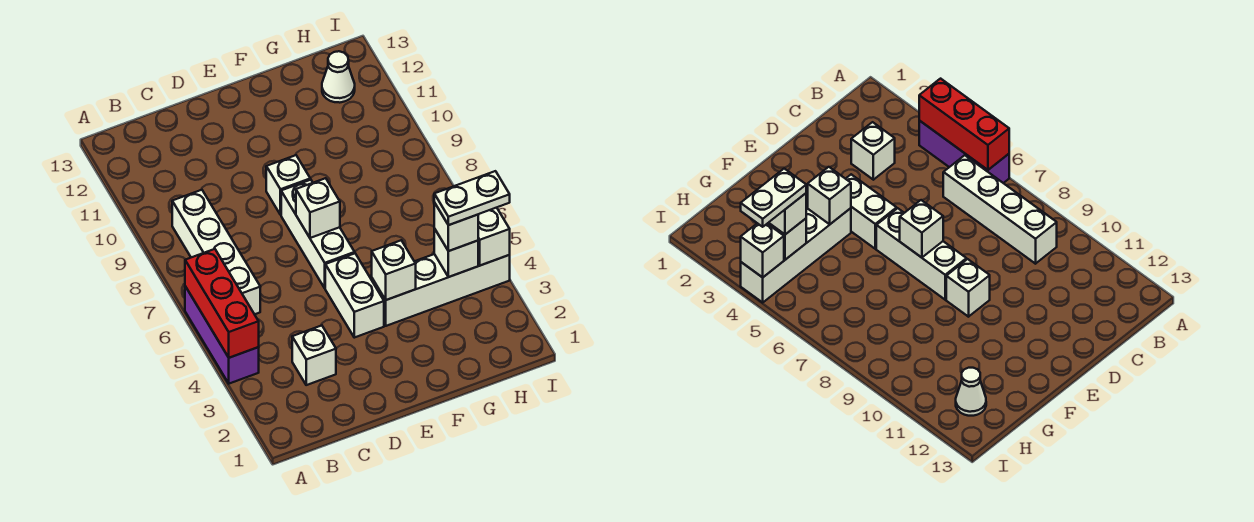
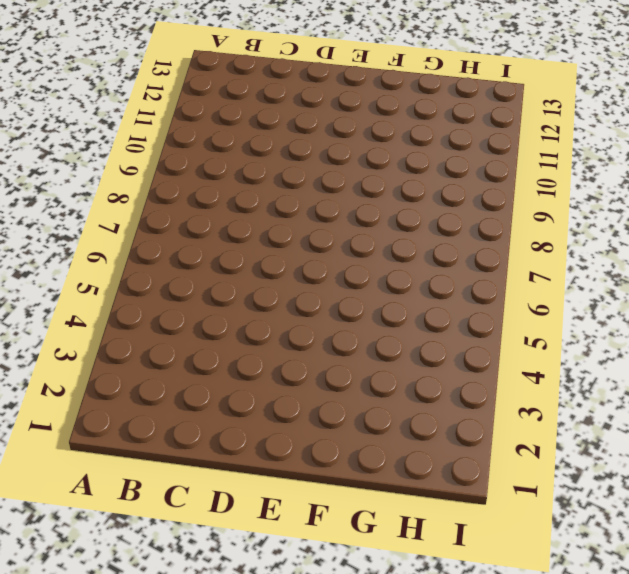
none -> purple 1x3 brick [185,286,259,384]
none -> white 1x4 brick [172,190,260,314]
none -> white 1x1 brick [292,326,336,385]

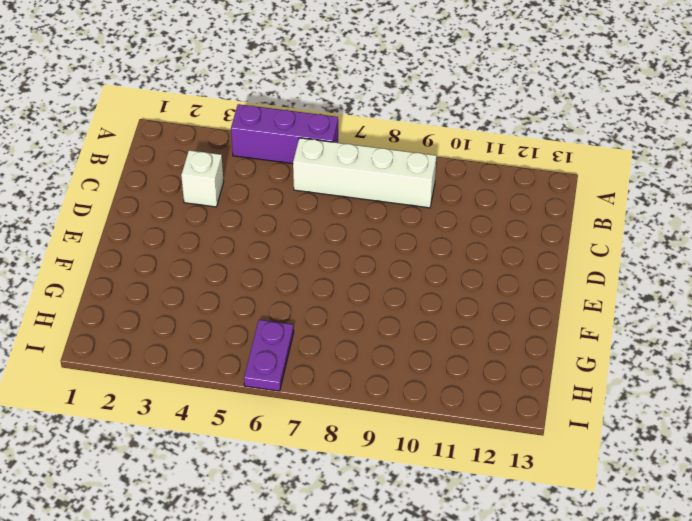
purple 1x2 plate [244,320,294,391] -> none
none -> white 1x2 brick [325,253,384,338]
none -> white 1x3 brick [281,180,355,288]
none -> white 1x1 brick [266,155,310,215]

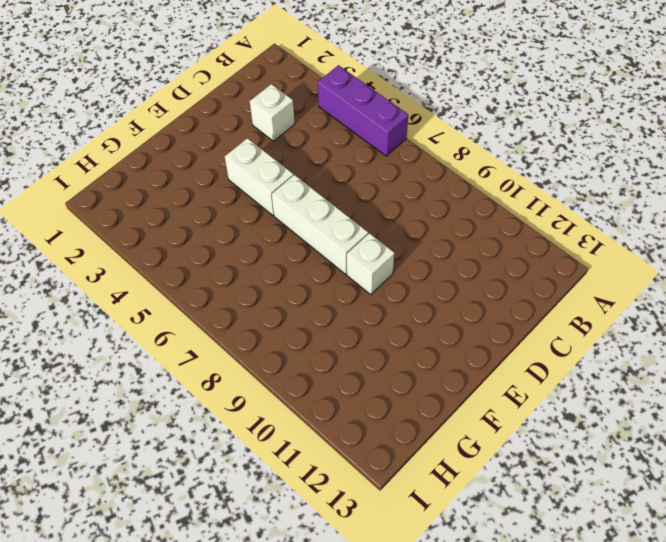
none -> white 1x4 brick [172,190,260,314]
none -> white 1x4 brick [372,254,510,326]
none -> white 1x1 cone [322,51,355,103]

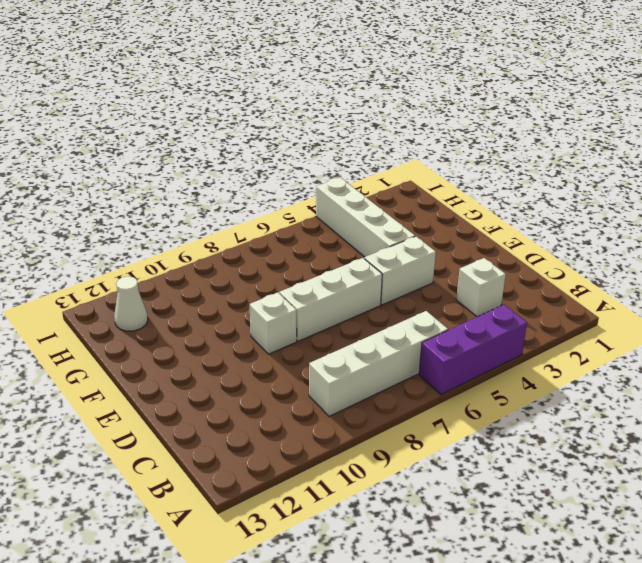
none -> red 1x3 brick [185,249,259,358]
none -> white 1x1 brick [296,178,340,238]
none -> white 1x1 brick [372,240,416,300]

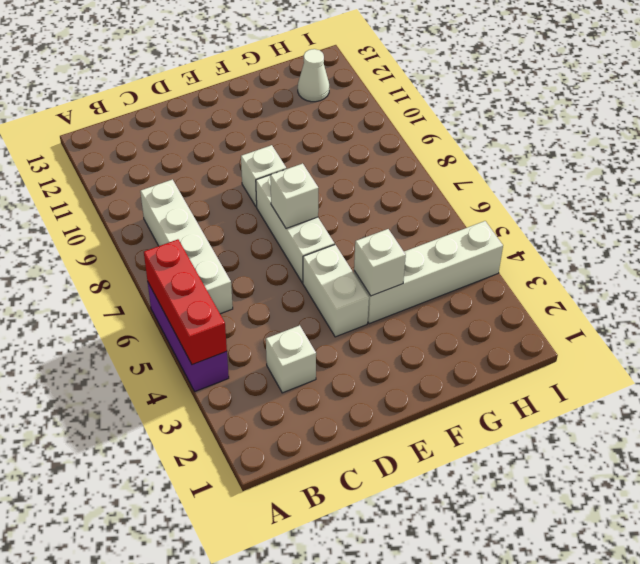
none -> white 1x1 brick [434,229,478,277]
none -> white 1x1 brick [478,208,510,265]
none -> white 1x1 brick [434,203,478,251]

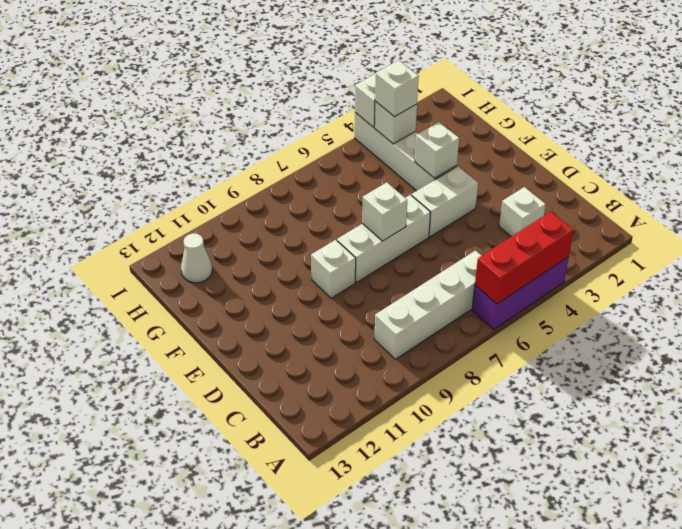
none -> white 1x2 plate [434,171,510,225]

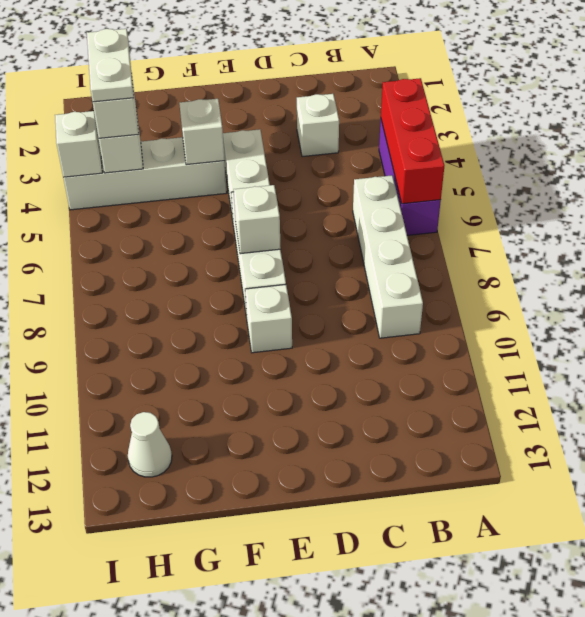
white 1x2 plate [87,29,134,102] -> white 1x2 plate turned to [434,171,510,225]

